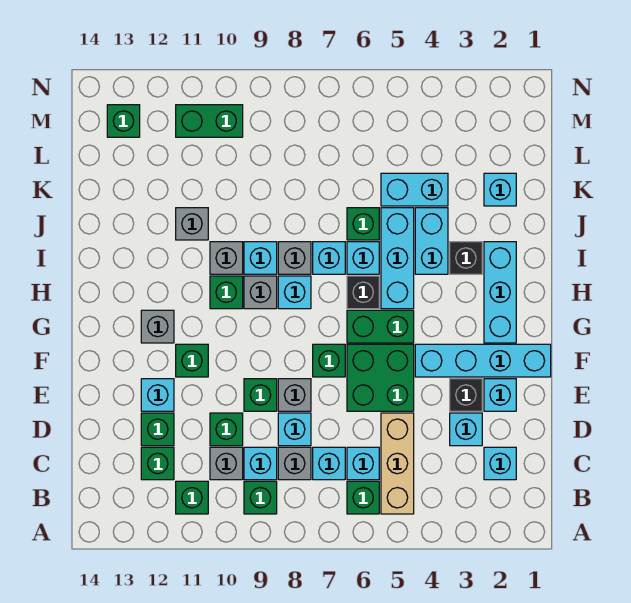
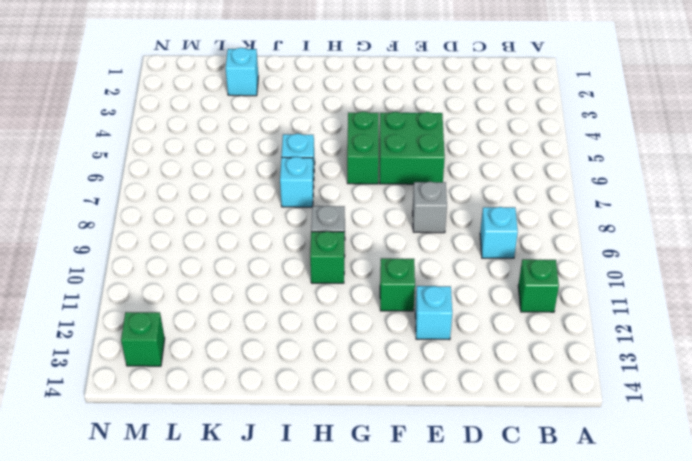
none -> tan 1x3 brick [381,413,414,514]
none -> green 1x1 brick [347,481,379,514]
none -> green 1x1 brick [244,481,277,514]
none -> cyan 1x1 brick [484,447,516,480]

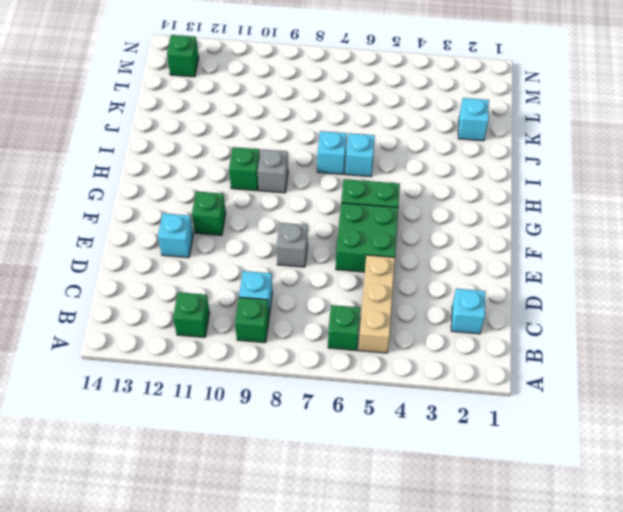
none -> cyan 1x1 brick [347,447,379,480]
none -> cyan 1x1 brick [313,447,345,480]
none -> grey 1x1 brick [278,447,311,480]
none -> grey 1x1 brick [210,447,243,480]

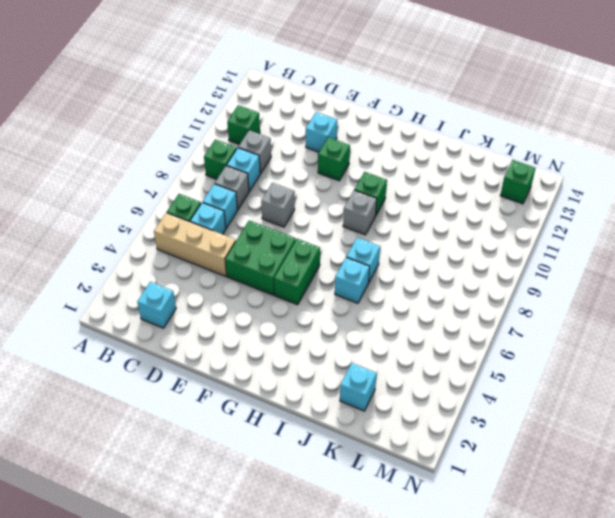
none -> green 1x1 brick [141,447,174,480]
none -> cyan 1x1 brick [450,413,482,446]
none -> cyan 1x1 brick [278,413,311,446]
none -> green 1x1 brick [210,413,243,446]

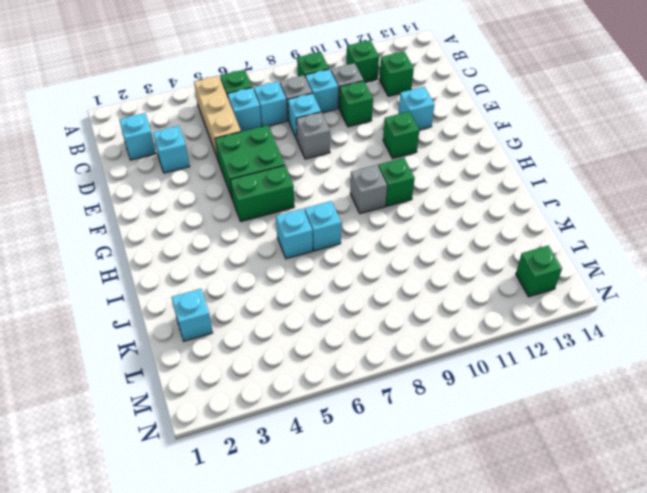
none -> green 1x1 brick [141,413,174,446]
none -> cyan 1x1 brick [484,379,516,411]
none -> black 1x1 brick [450,379,482,411]
none -> green 1x1 brick [244,379,277,411]

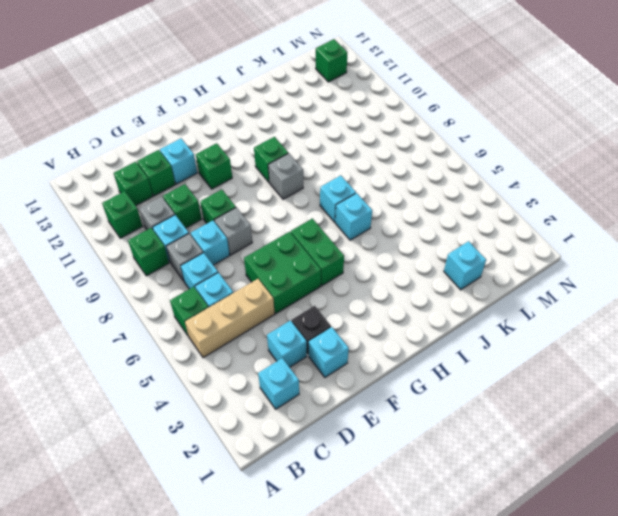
none -> cyan 1x4 brick [415,344,551,377]
none -> green 1x1 brick [313,344,345,377]
none -> cyan 1x3 brick [484,242,516,343]
none -> grey 1x1 brick [141,310,174,343]

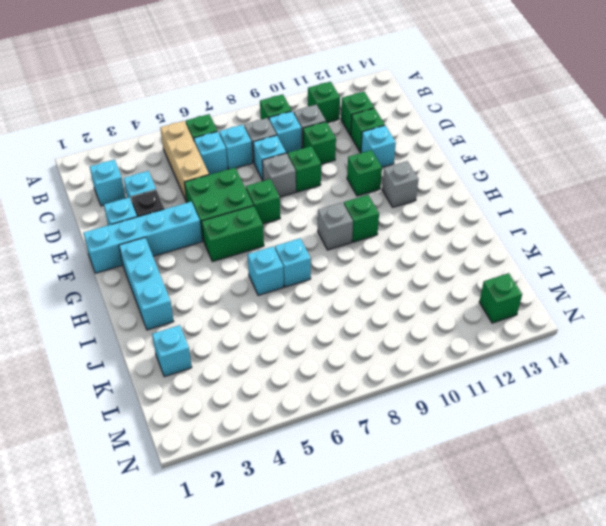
none -> cyan 1x3 brick [381,208,414,309]
none -> black 1x1 brick [347,276,379,309]
none -> cyan 1x1 brick [278,276,311,309]
none -> black 1x1 brick [450,242,482,274]

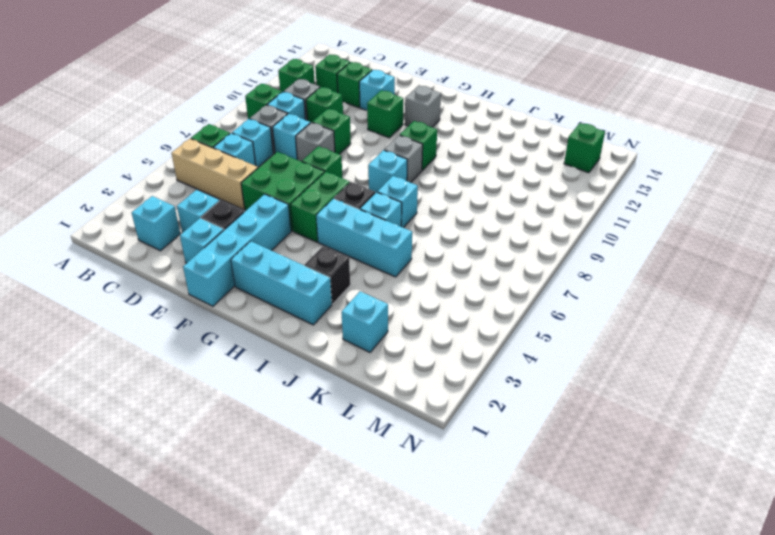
none -> cyan 1x2 brick [415,208,448,274]
none -> grey 1x1 brick [278,242,311,274]
none -> cyan 1x1 brick [244,242,277,274]
none -> grey 1x1 brick [210,242,243,274]

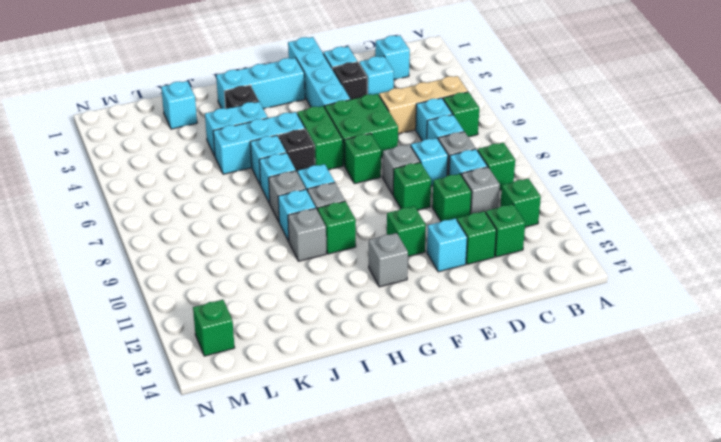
none -> green 1x1 brick [347,208,379,240]
none -> grey 1x1 brick [176,208,208,240]
none -> cyan 1x2 brick [381,173,448,206]
none -> green 1x2 brick [176,105,243,137]

